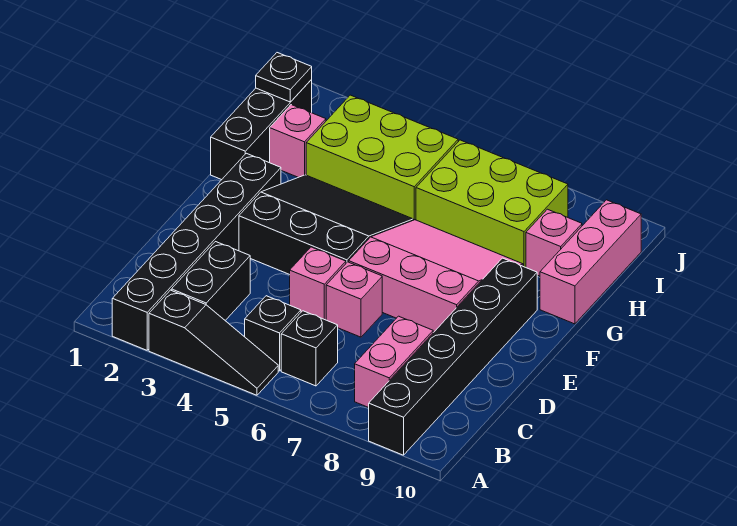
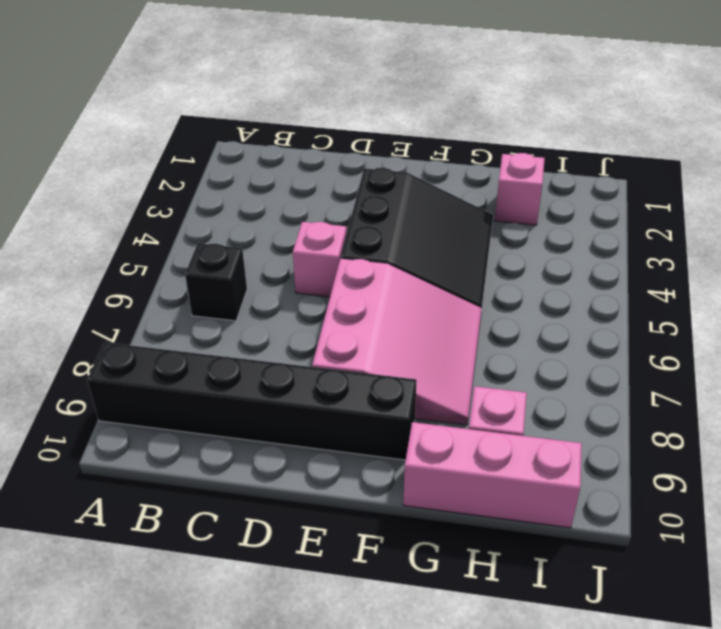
none -> black 1x6 brick [112,153,281,350]
none -> black 1x3 slope [149,290,278,395]
none -> black 1x2 brick [171,242,250,320]

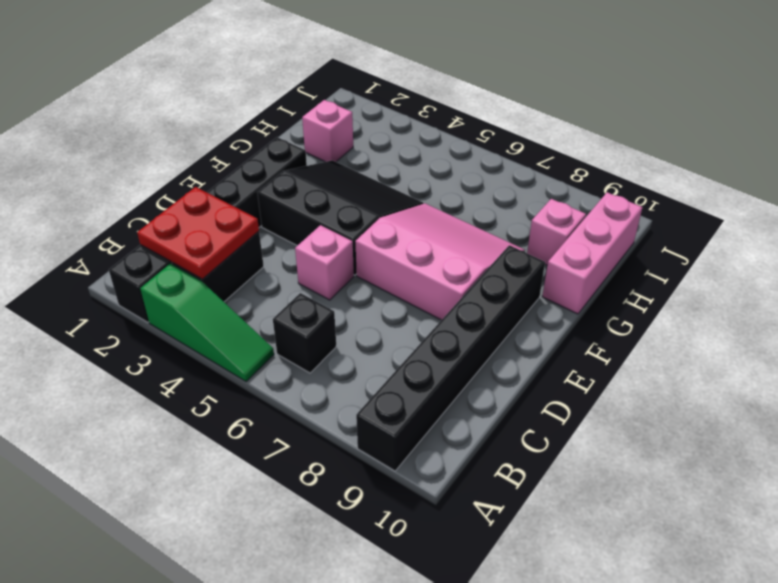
green 1x3 slope [140,264,274,382] -> black 1x3 slope [149,290,278,395]
red 2x2 plate [137,187,259,279] -> none
none -> black 1x1 brick [245,296,301,371]
none -> pink 1x2 brick [355,316,433,408]
none -> pink 1x1 brick [326,262,382,337]

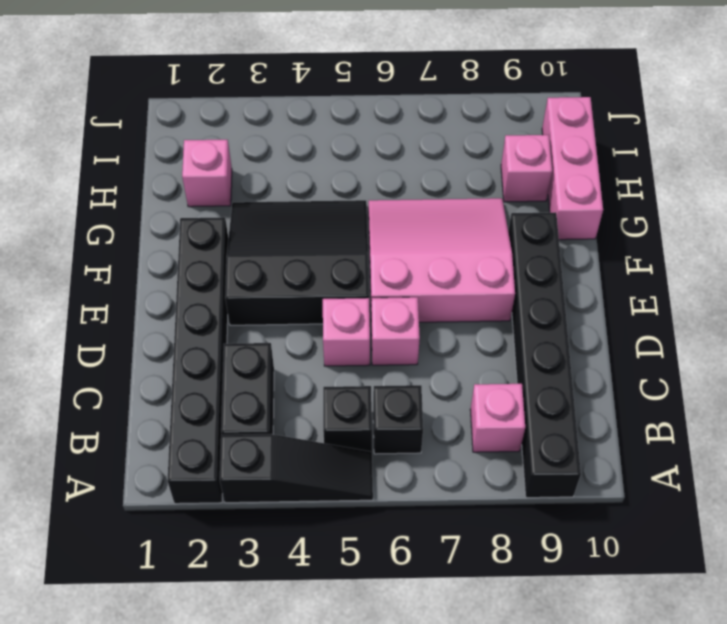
pink 1x1 brick [470,384,525,452] -> pink 1x2 brick [355,316,433,408]
none -> black 1x3 brick [211,80,312,180]
none -> lime 2x3 brick [306,95,458,220]
none -> lime 2x3 brick [416,140,568,267]

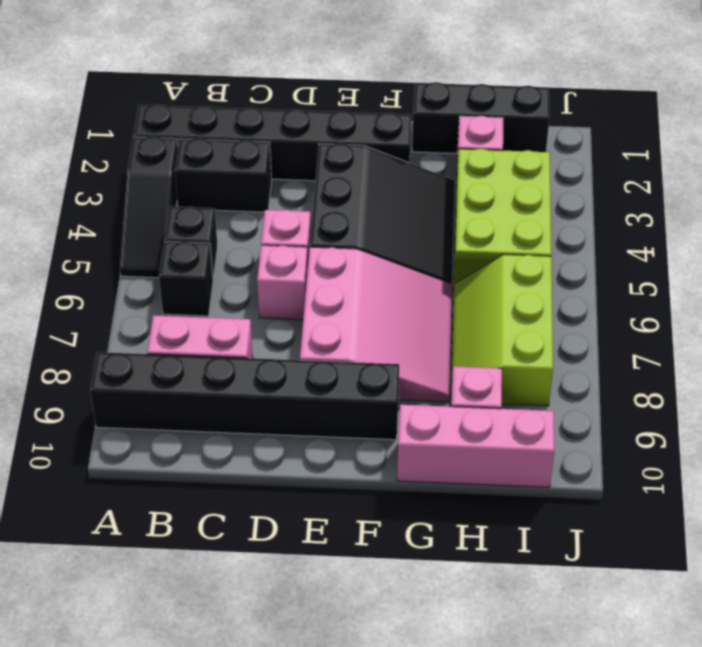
lime 2x3 slope [451,255,553,406] -> lime 2x3 brick [416,140,568,267]
none -> black 1x1 plate [256,53,312,102]

